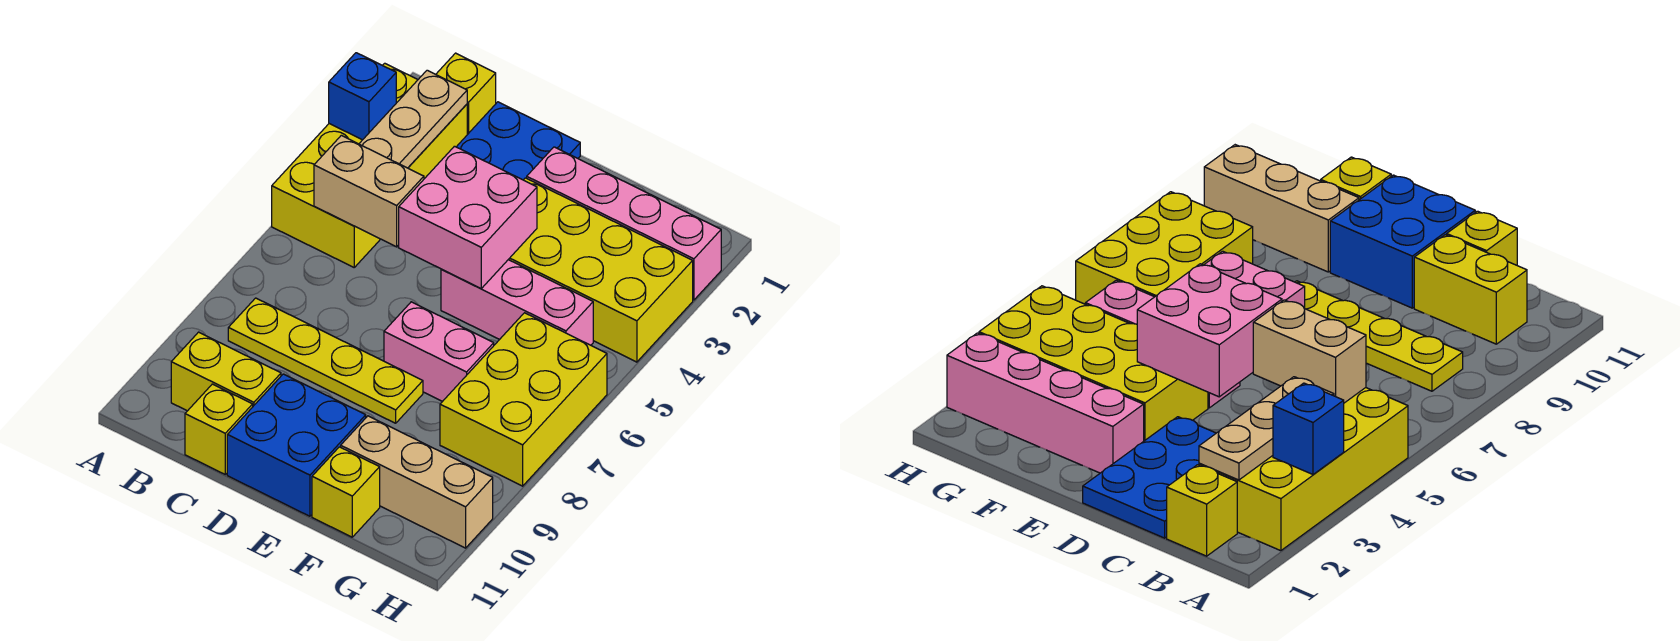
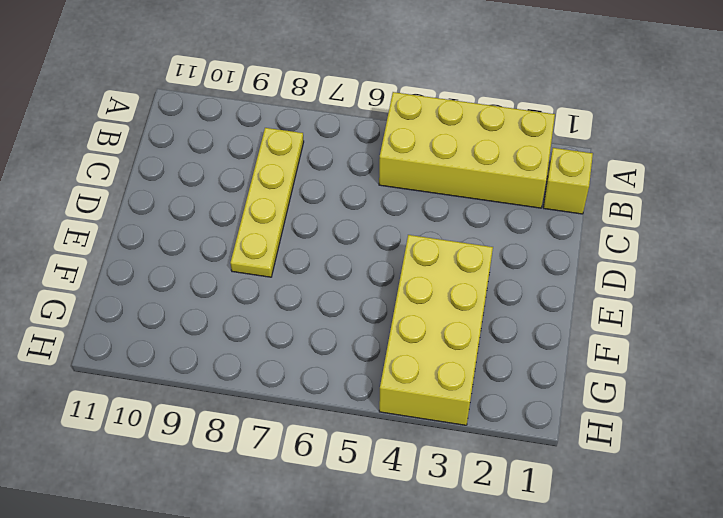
none -> yellow 1x2 brick [171,332,281,411]
none -> blue 2x3 plate [457,102,580,180]
none -> yellow 1x1 brick [185,384,253,474]

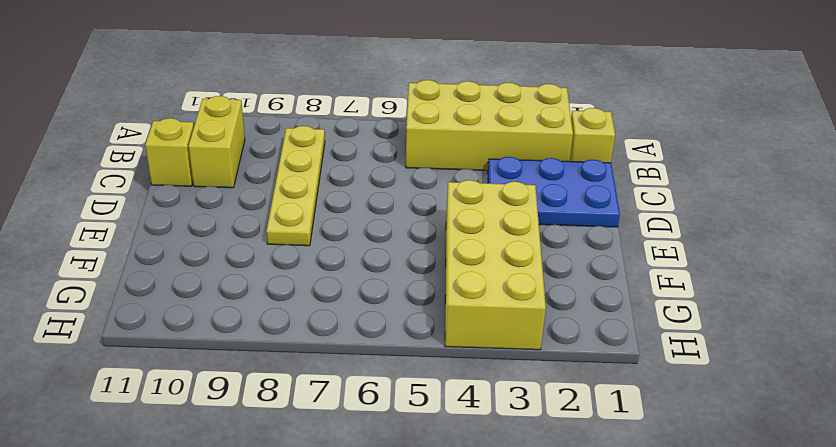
none -> blue 2x2 brick [227,374,366,516]
none -> pink 1x4 brick [527,147,721,300]
none -> pink 1x3 brick [441,260,593,345]

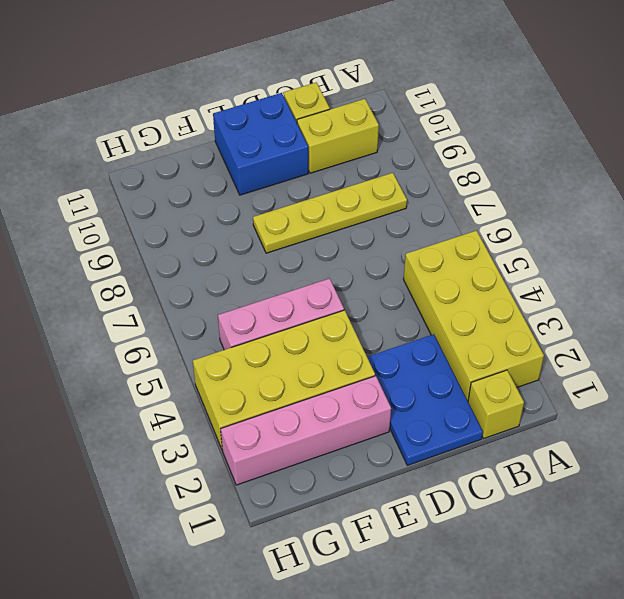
none -> pink 1x2 brick [384,302,494,402]
none -> tan 1x3 brick [341,416,493,548]
none -> yellow 1x1 brick [312,447,380,537]

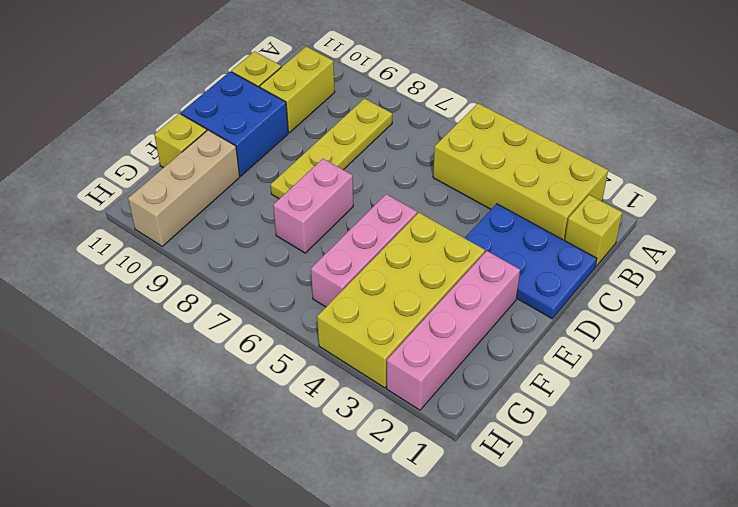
none -> yellow 2x3 brick [440,313,607,486]
none -> blue 1x1 brick [329,53,396,140]
none -> tan 1x3 plate [359,70,467,168]

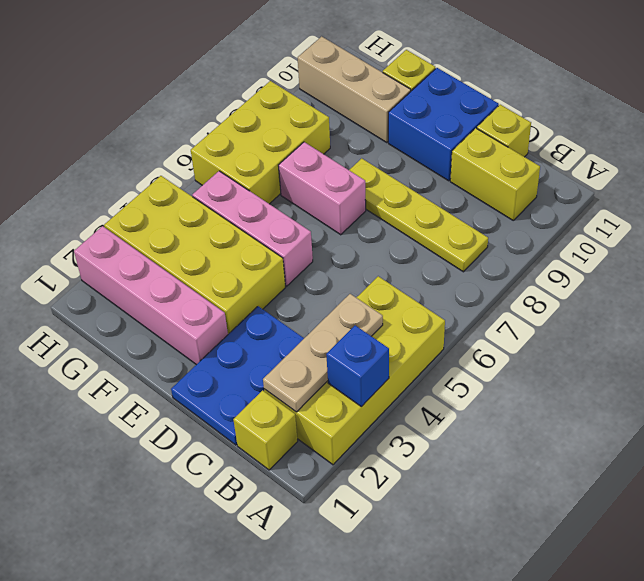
none -> tan 1x2 brick [314,135,424,247]
none -> pink 2x2 brick [399,146,537,289]

